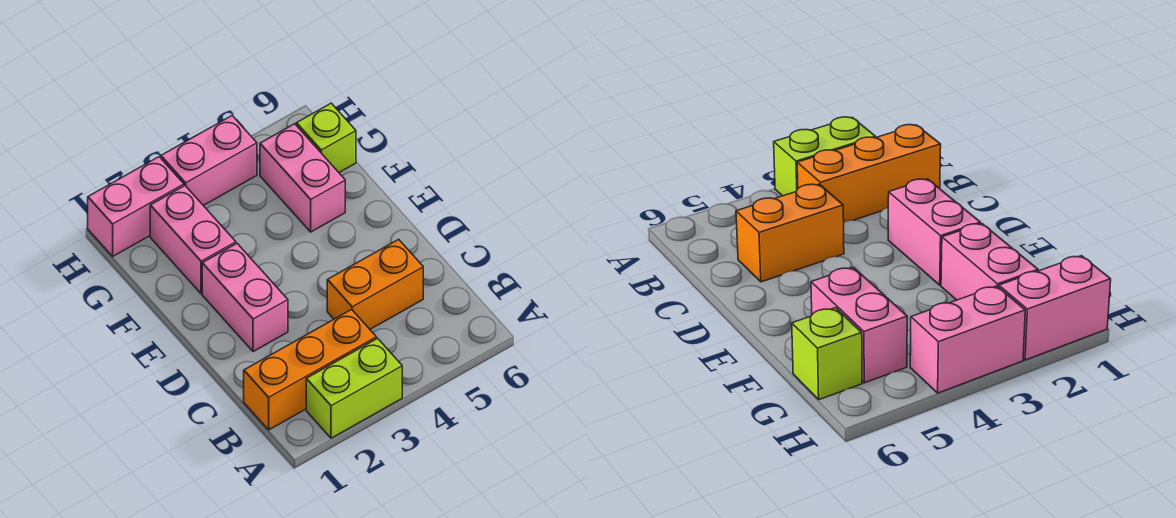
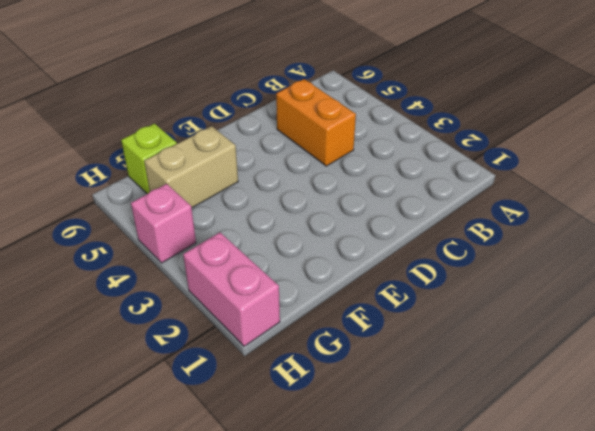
tan 1x2 brick [144,126,238,208] -> pink 1x2 brick [260,124,345,232]
pink 1x1 brick [131,184,196,263] -> pink 1x2 brick [161,116,257,206]
none -> lime 1x2 brick [306,338,402,438]
none -> orange 1x3 brick [244,310,376,430]

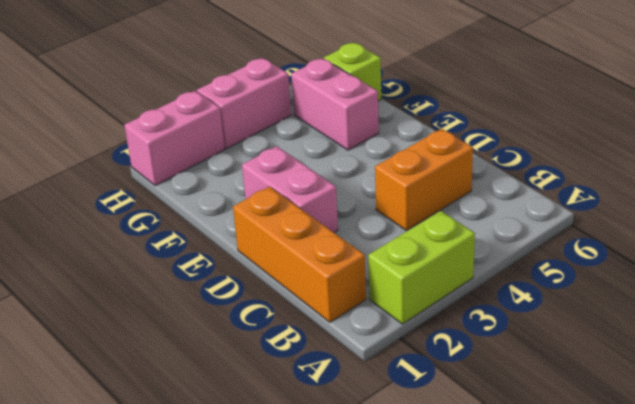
orange 1x3 brick [233,187,366,322] -> orange 1x3 brick turned to [244,310,376,430]
none -> pink 1x2 brick [150,186,236,294]

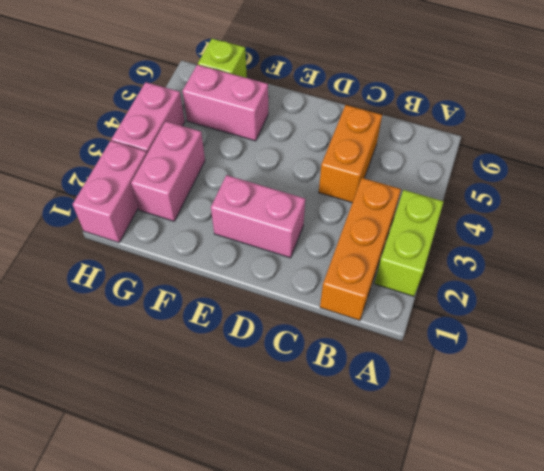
pink 1x2 brick [131,121,205,221] -> pink 1x2 brick turned to [150,186,236,294]

